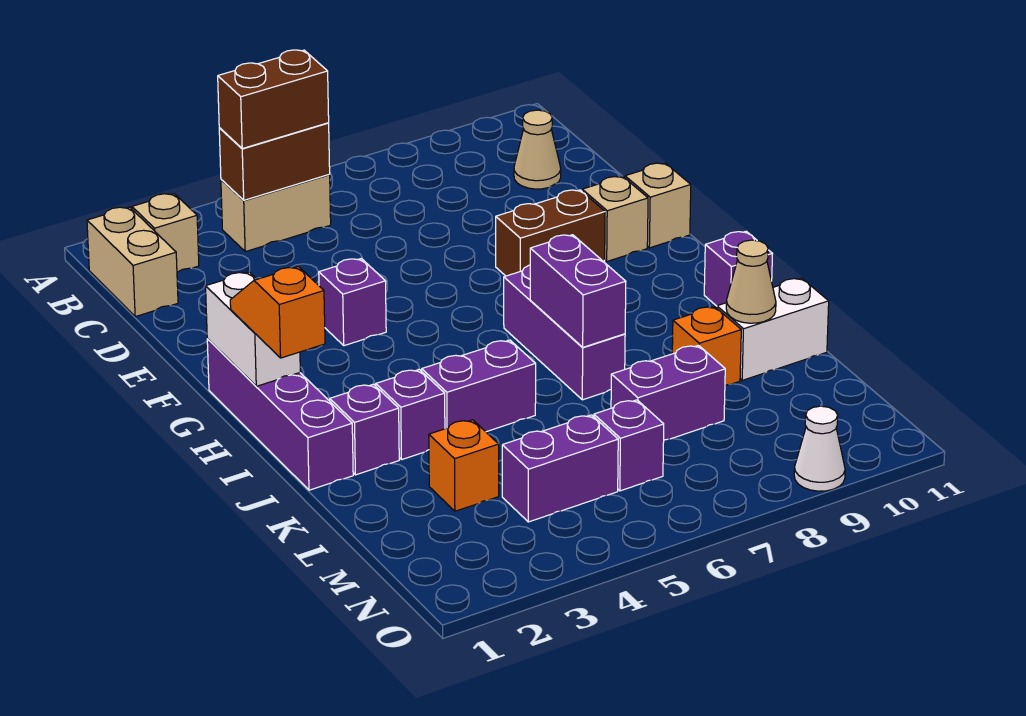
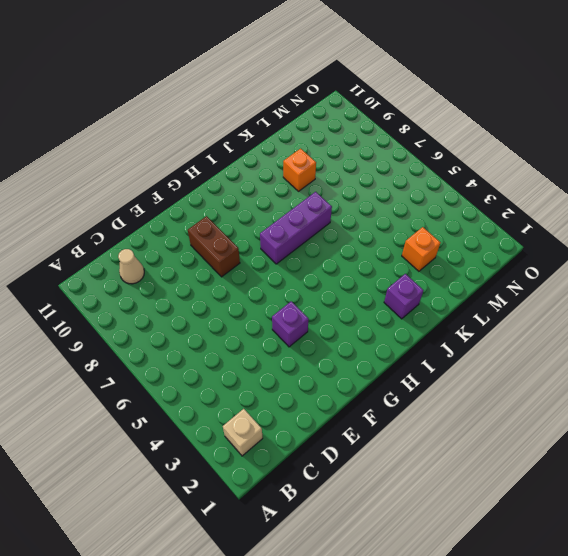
none -> tan 1x2 brick [87,207,178,317]
none -> tan 1x2 brick [221,175,331,252]
none -> tan 1x1 brick [582,176,648,261]

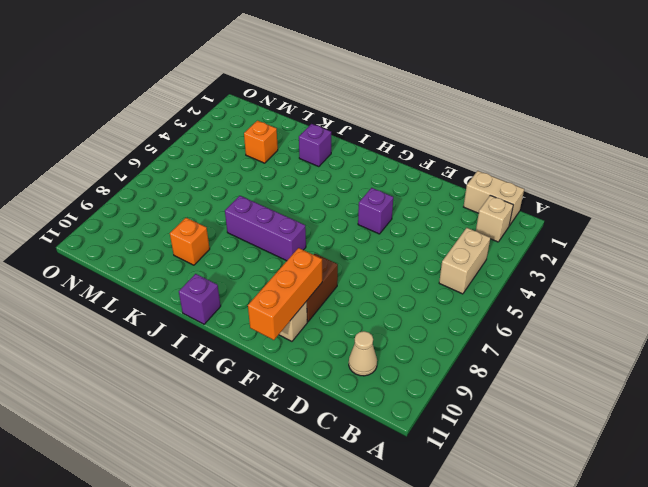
orange 1x3 brick [248,248,322,340] -> none
none -> tan 1x1 brick [625,163,691,248]
none -> purple 1x4 brick [207,339,353,490]
none -> purple 1x1 brick [376,369,445,459]

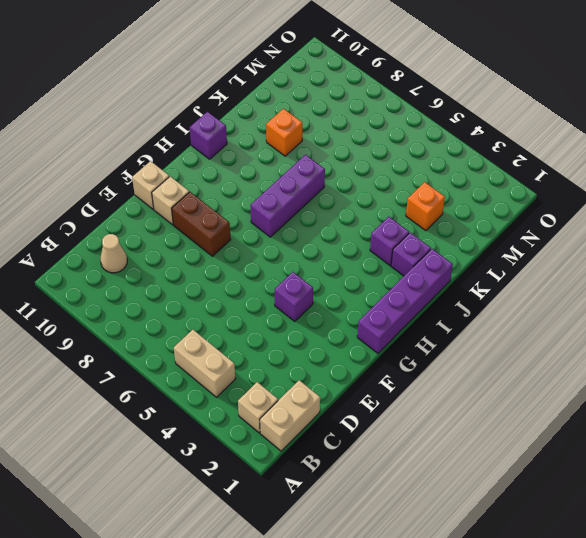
none -> purple 1x2 brick [422,340,536,432]
none -> white 1x2 brick [717,278,829,380]
none -> purple 1x2 brick [611,345,725,440]

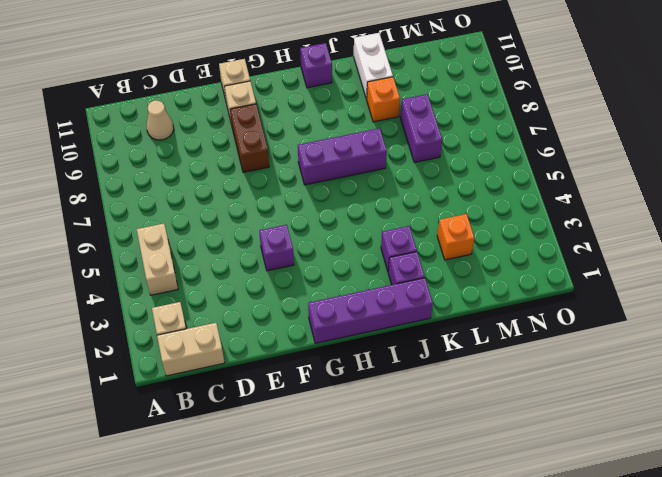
none -> purple 1x2 brick [422,340,536,432]
none -> purple 1x2 brick [502,415,618,522]
none -> purple 1x1 brick [594,400,664,491]

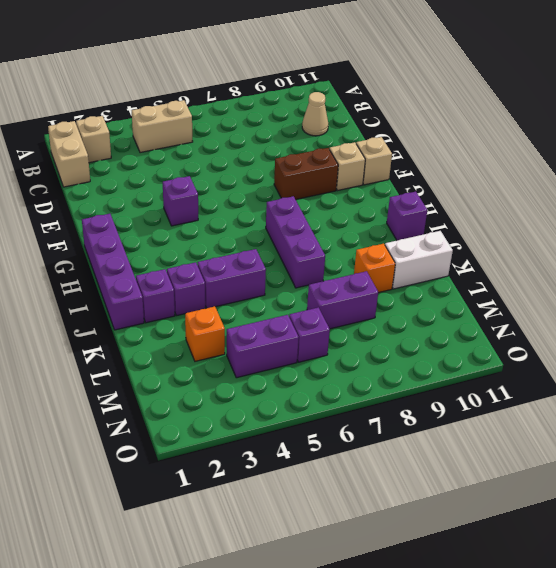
none -> white 1x1 cone [794,406,845,491]
none -> brown 1x2 brick [219,123,330,200]
none -> white 1x2 brick [206,272,300,386]

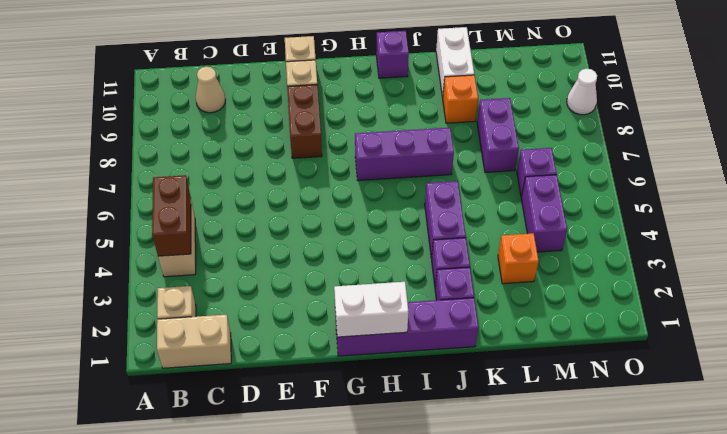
none -> purple 1x1 brick [319,259,386,346]
none -> purple 1x2 brick [530,235,626,347]
none -> tan 1x1 cone [726,240,776,323]

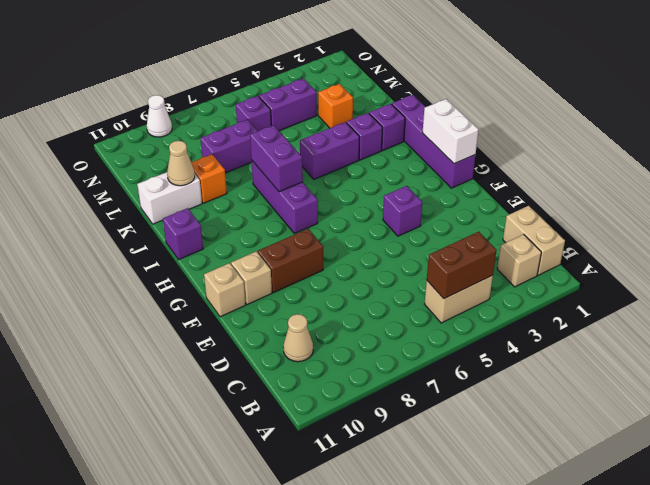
none -> brown 1x2 brick [218,50,329,149]
none -> orange 1x2 slope [230,267,325,358]

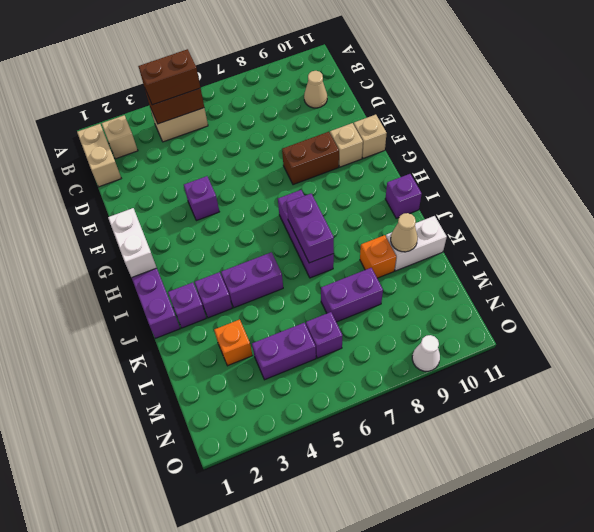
none -> orange 1x2 slope [230,267,325,358]

